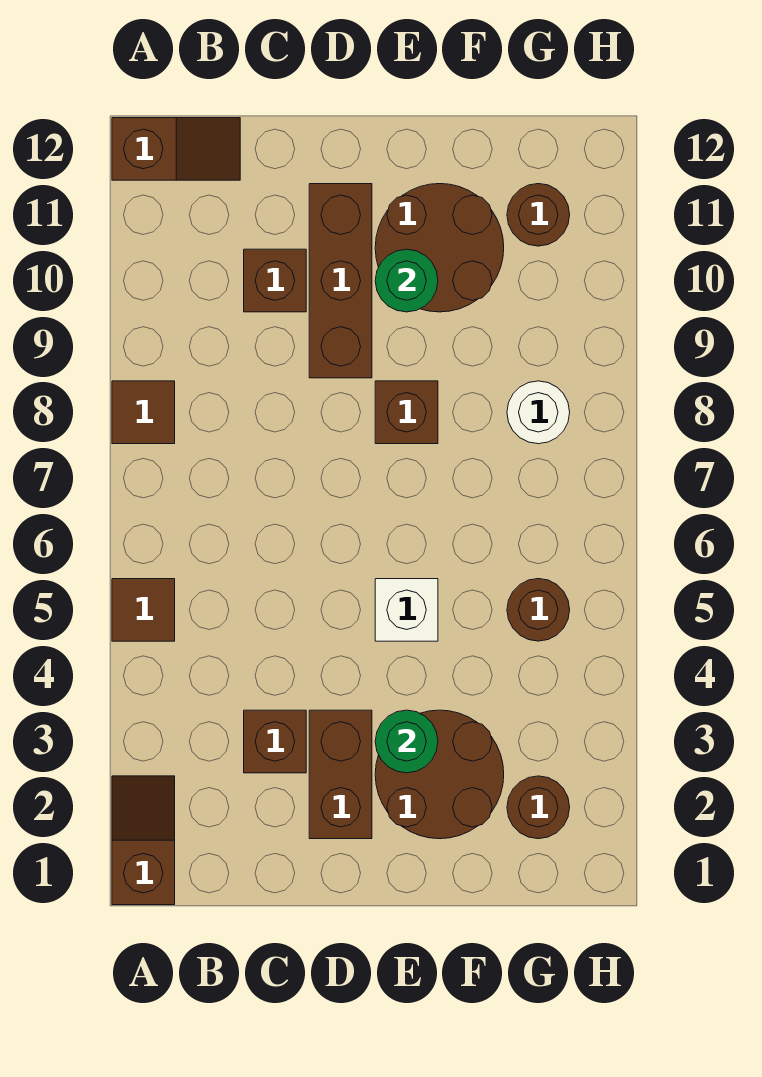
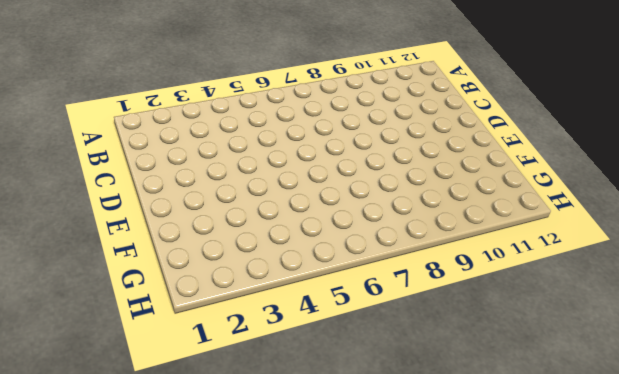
none -> brown 1x2 slope [112,776,175,905]
none -> brown 1x1 tile [112,579,175,641]
none -> brown 1x1 tile [112,381,175,444]

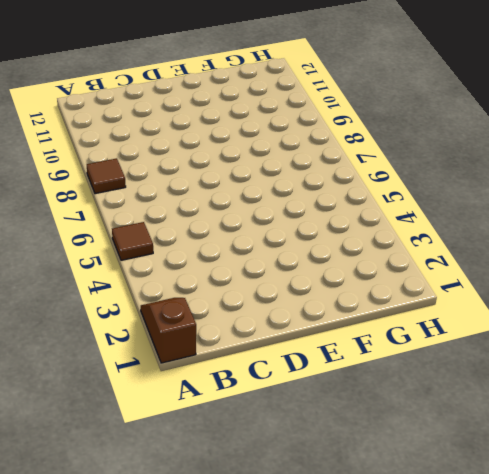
none -> brown 1x2 slope [112,118,240,180]
none -> brown 1x1 brick [244,710,306,773]
none -> brown 1x1 brick [244,249,306,312]

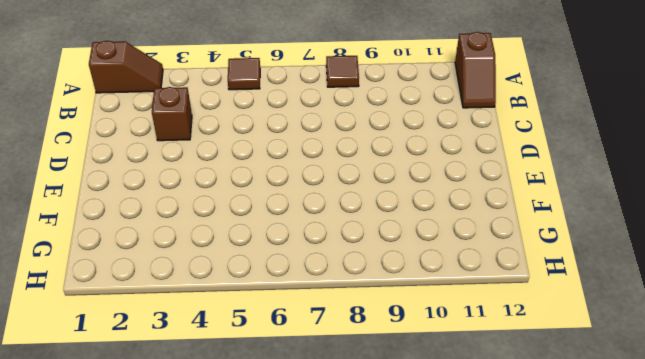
none -> brown 1x1 brick [244,249,306,312]
none -> brown 1x2 brick [309,710,372,839]
none -> brown 1x3 brick [309,184,372,378]

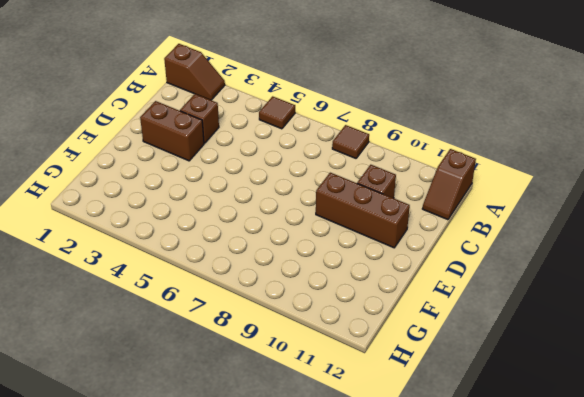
none -> brown 2x2 round brick [375,710,504,839]
none -> white 1x1 brick [375,579,438,641]
none -> brown 1x1 brick [375,381,438,444]

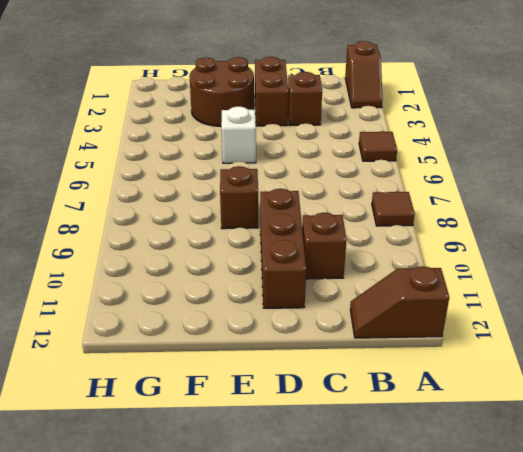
none -> brown 2x2 round brick [375,184,504,312]
none -> brown 1x1 round brick [507,776,570,839]
none -> brown 1x1 round brick [507,579,570,641]

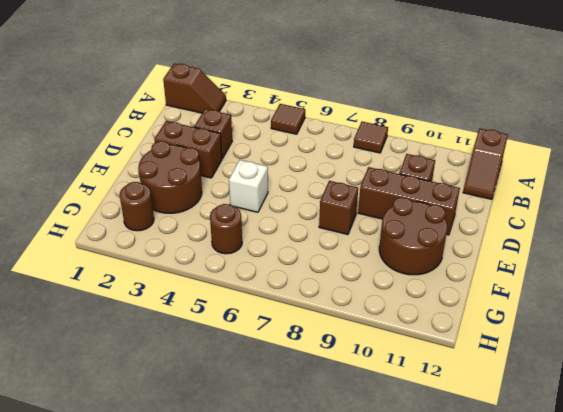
none -> white 1x1 round brick [507,381,570,444]
none -> brown 1x1 round brick [507,184,570,246]
none -> green 1x1 round brick [375,710,438,773]

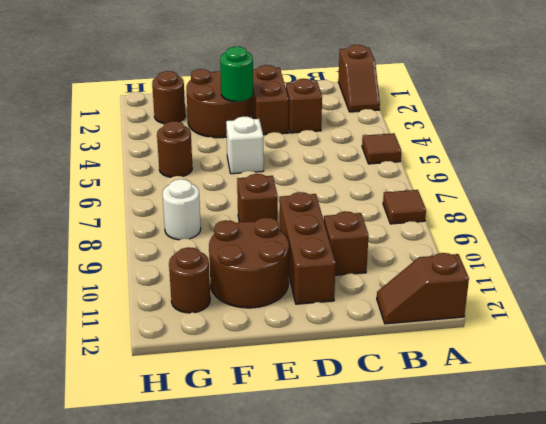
none -> green 1x1 round brick [375,249,438,312]

